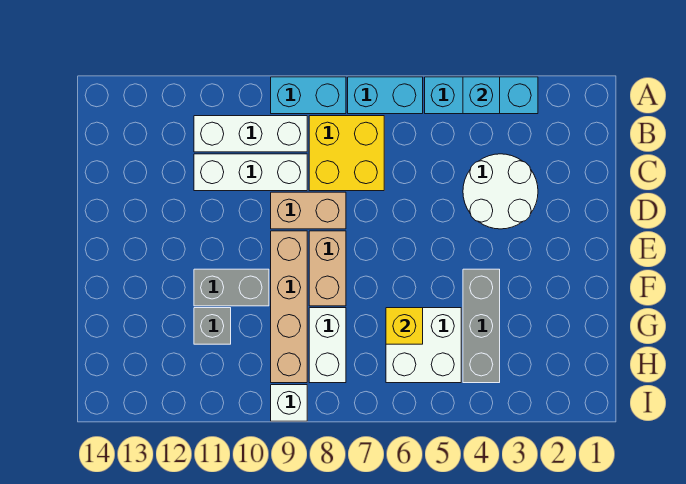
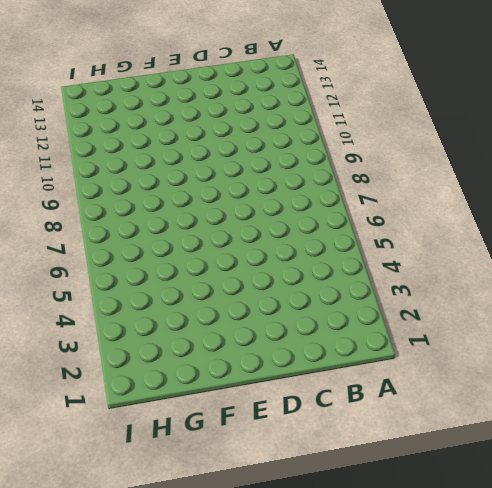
none -> cyan 1x3 brick [425,77,538,114]
none -> cyan 1x2 brick [348,77,423,114]
none -> cyan 1x2 brick [271,77,346,114]

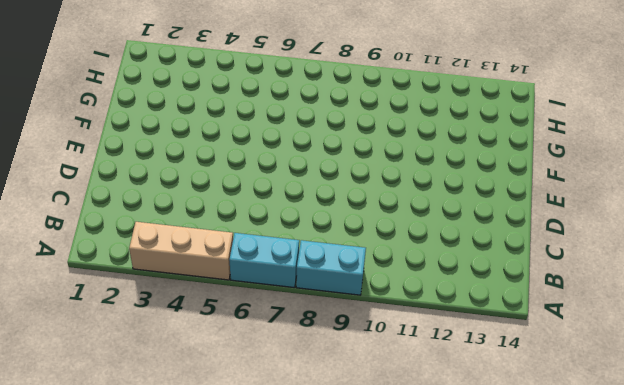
tan 1x3 brick [129,222,233,280] -> cyan 1x3 brick [425,77,538,114]
none -> yellow 2x2 brick [309,116,384,191]
none -> white 1x3 brick [194,116,307,152]
none -> white 2x2 round brick [463,154,538,229]

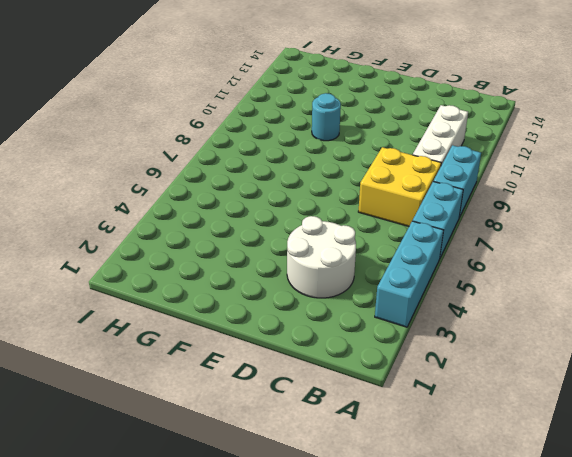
cyan 1x1 round brick [312,93,341,141] -> grey 1x2 brick [194,269,269,306]
none -> white 1x3 brick [194,154,307,191]
none -> tan 1x2 brick [271,192,346,229]
none -> tan 1x2 brick [309,231,346,306]

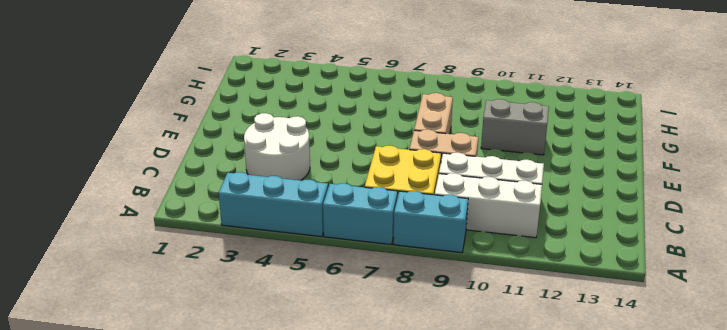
none -> tan 1x4 brick [271,231,307,383]
none -> grey 1x3 brick [463,269,500,383]
none -> white 2x2 brick [386,308,461,383]

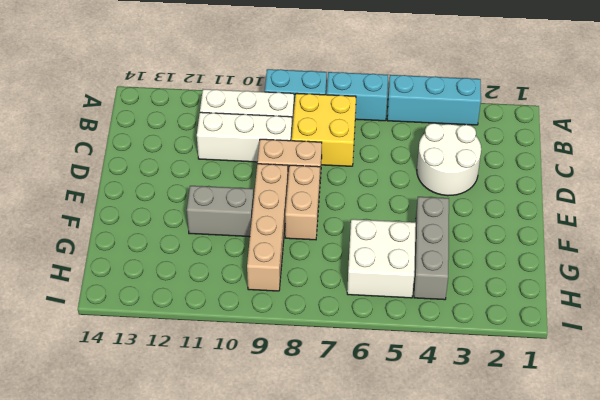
none -> white 1x2 brick [309,308,346,383]
none -> grey 1x1 brick [194,308,231,344]
none -> white 1x1 brick [271,385,307,421]

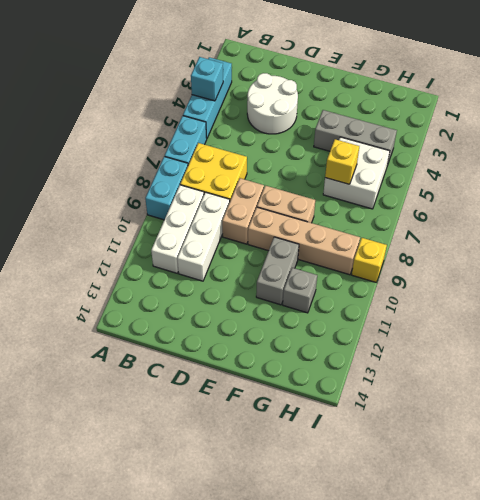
yellow 1x1 brick [352,238,387,282] -> white 1x1 brick [271,385,307,421]
none -> white 1x2 brick [309,308,346,383]

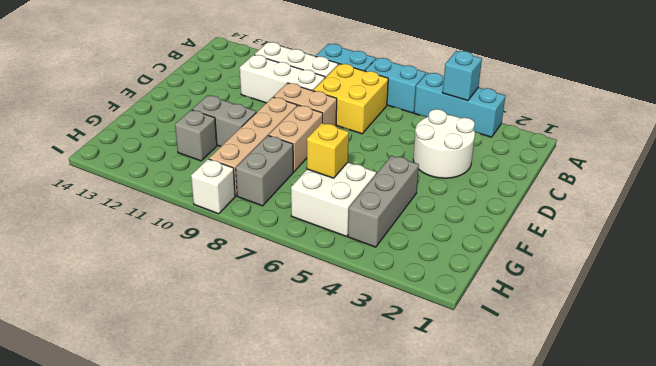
grey 1x2 brick [236,135,293,206] -> white 1x2 brick [309,308,346,383]

